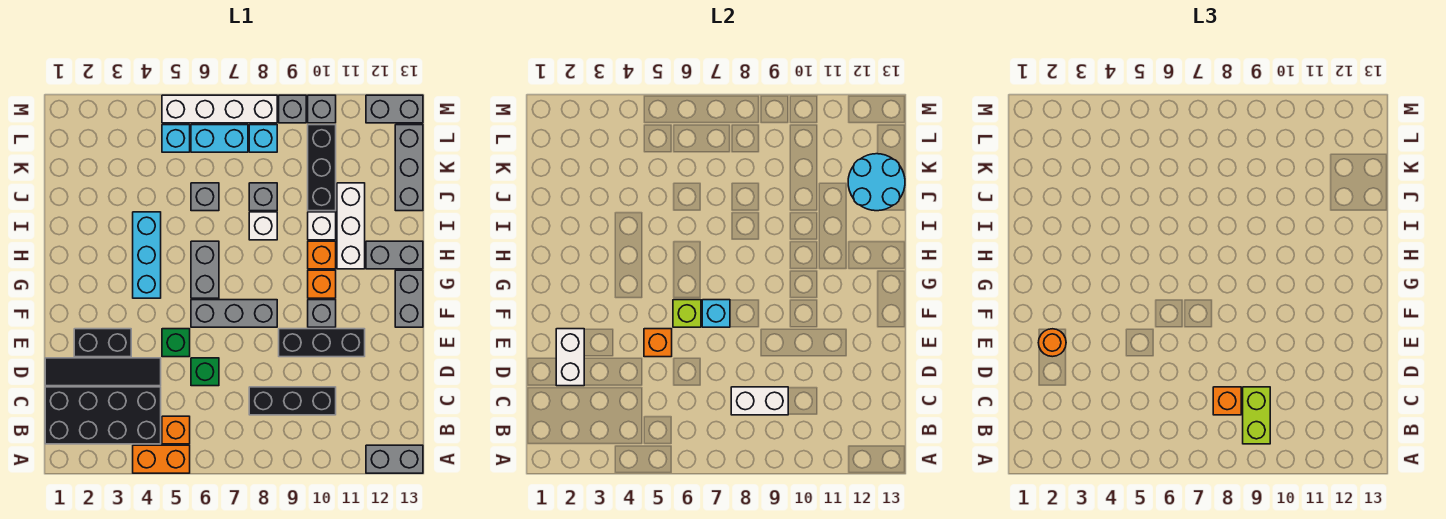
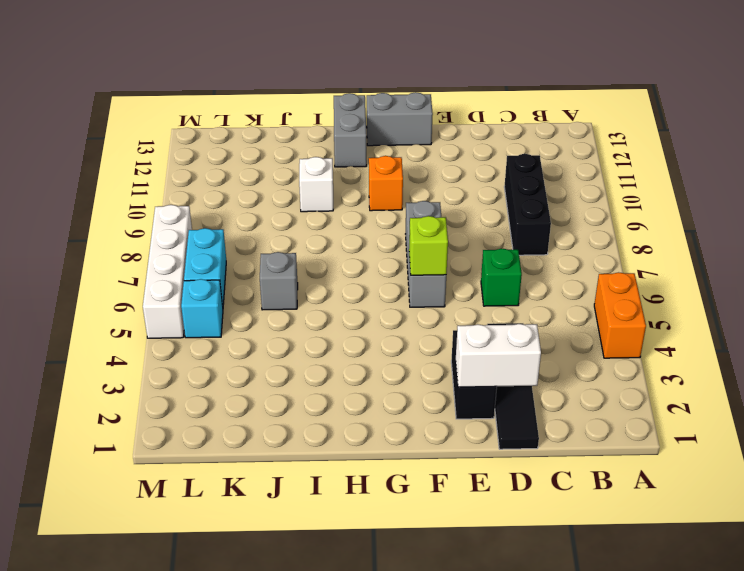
none -> grey 1x2 brick [366,445,423,473]
none -> black 2x4 brick [45,387,161,444]
none -> orange 1x1 brick [162,416,190,444]
none -> green 1x1 brick [162,329,190,357]

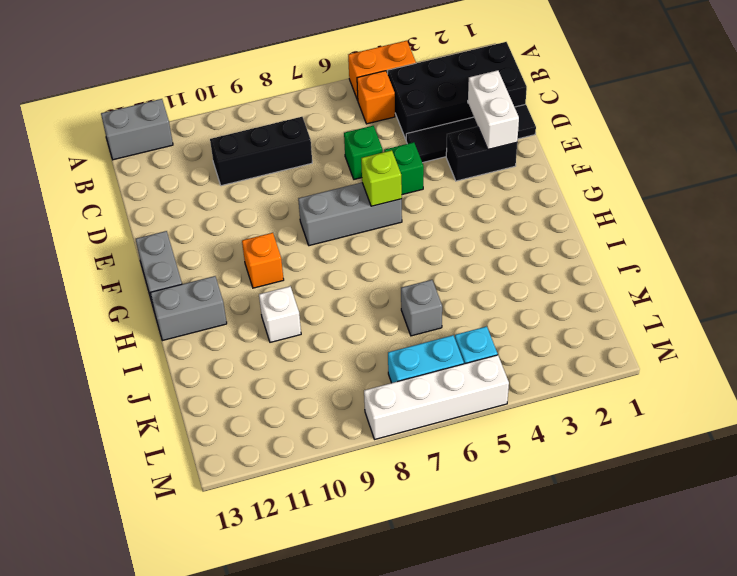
none -> black 1x3 brick [279,329,365,357]
none -> grey 1x1 brick [308,300,336,327]
none -> cyan 1x3 brick [133,212,161,298]
none -> grey 1x2 brick [191,241,219,298]

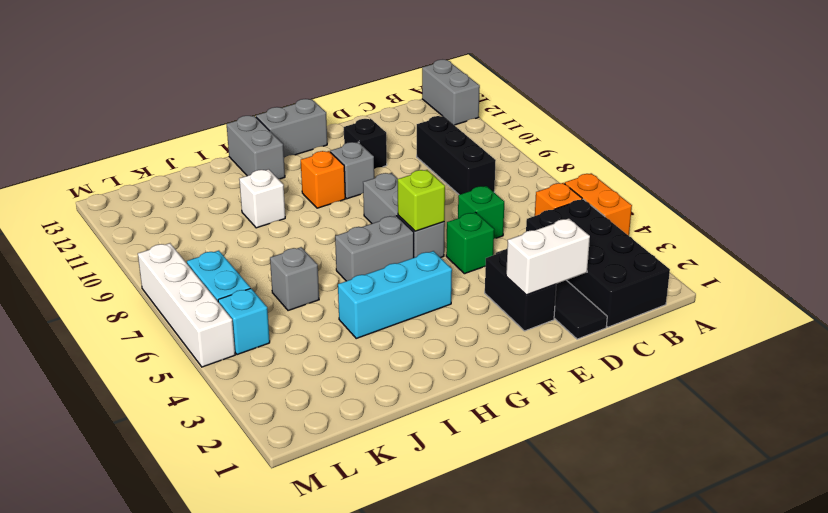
black 1x1 brick [344,119,387,169] -> black 1x3 brick [279,329,365,357]
none -> orange 1x1 brick [308,241,336,269]
none -> white 1x3 brick [337,183,365,269]
none -> white 1x1 brick [249,212,277,240]
none -> grey 1x1 brick [249,183,277,211]

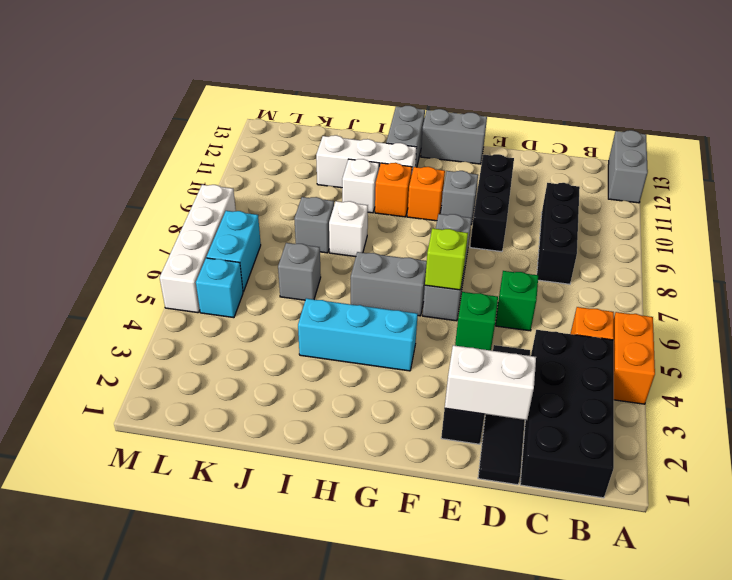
none -> black 1x3 brick [308,125,336,211]
none -> grey 1x3 brick [395,125,423,211]
none -> cyan 1x1 brick [249,125,277,152]
none -> grey 1x1 brick [279,95,306,123]

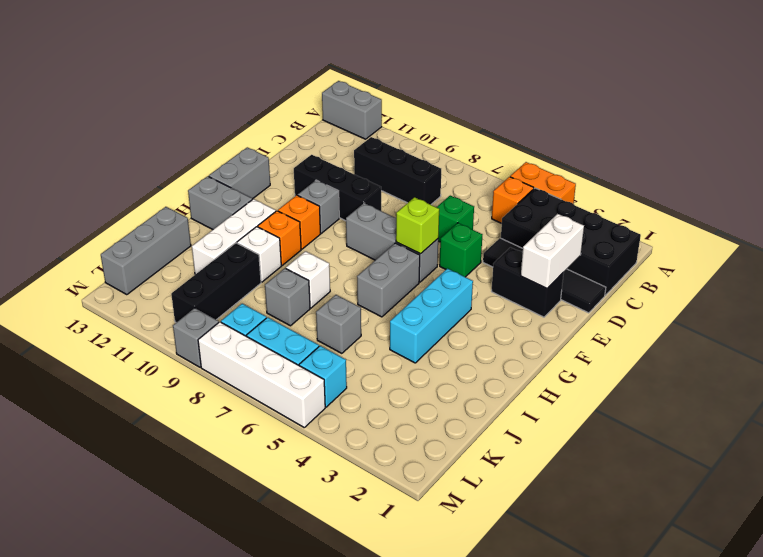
none -> grey 1x1 brick [308,95,336,123]
none -> grey 1x2 brick [366,95,423,123]
none -> white 1x2 brick [731,387,788,415]
none -> orange 1x1 brick [644,329,672,357]

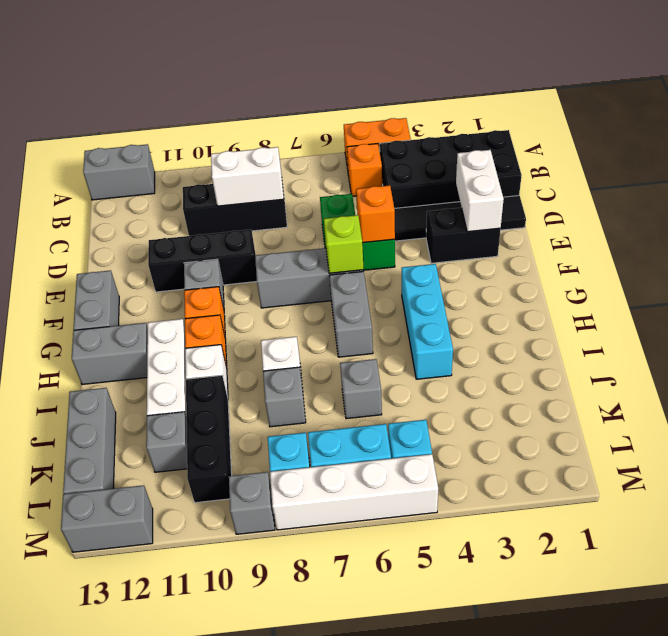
grey 1x1 brick [146,412,187,472] -> grey 1x1 brick moved to [308,95,336,123]
none -> cyan 1x1 brick [702,300,730,327]
none -> cyan 2x2 round brick [848,154,905,211]
none -> lime 1x2 brick [1243,387,1270,444]
none -> orange 1x1 brick [1213,387,1241,415]

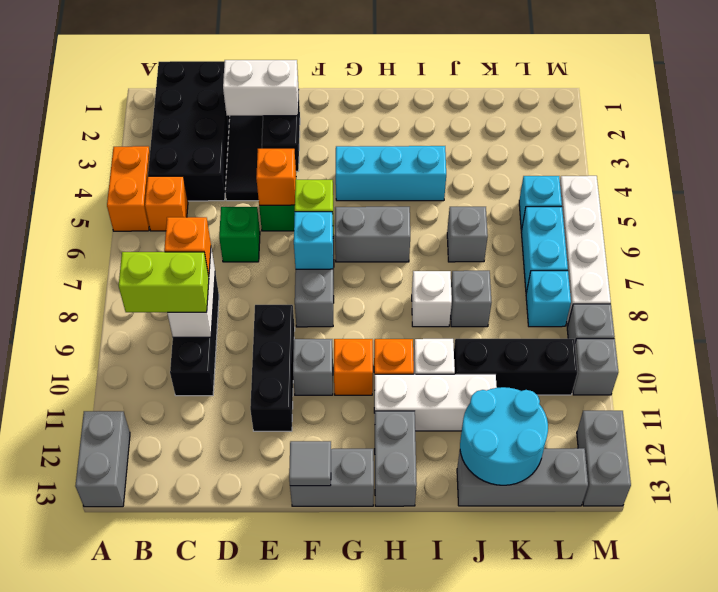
grey 1x1 tile [289,441,331,486] -> none
none -> orange 1x1 round brick [1038,329,1066,357]

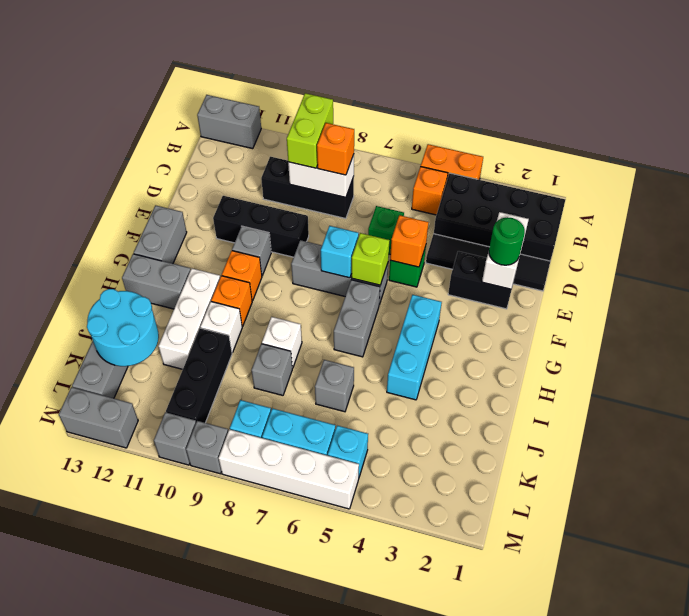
green 1x1 round brick [489,217,525,265] -> orange 1x1 round brick [1038,329,1066,357]

